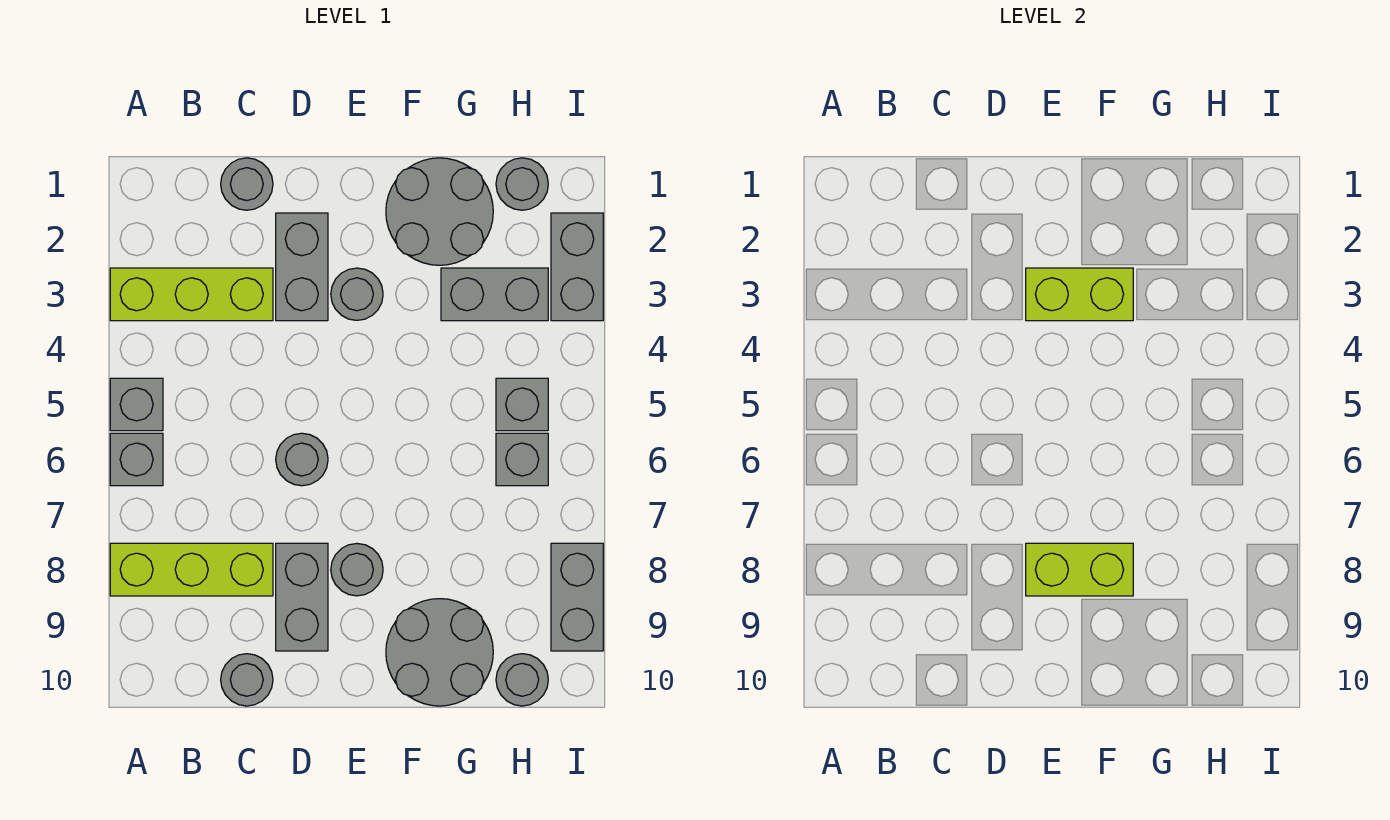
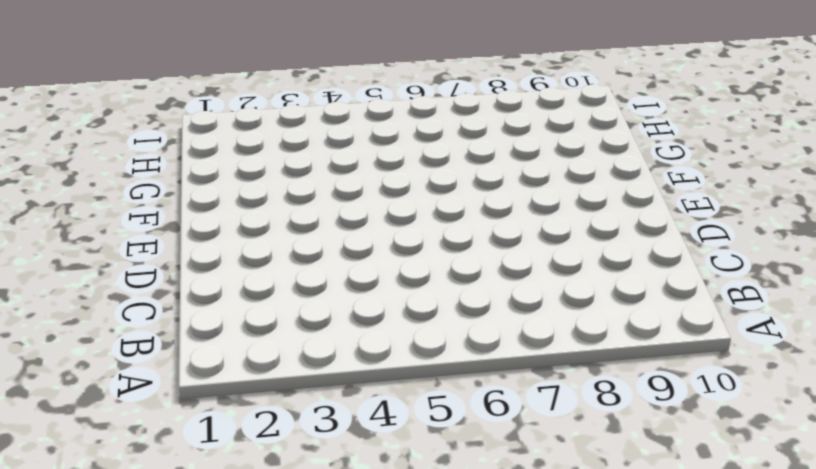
none -> lime 1x3 brick [110,268,273,321]
none -> grey 1x1 brick [110,378,163,431]
none -> grey 1x1 brick [110,433,163,486]

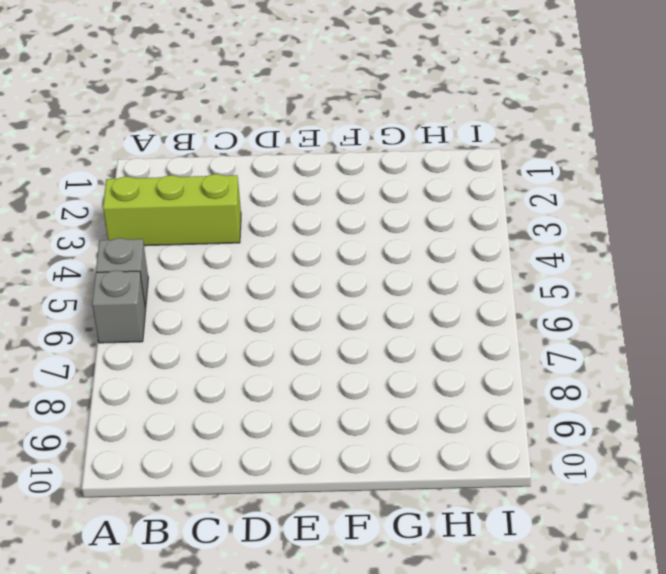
none -> lime 1x3 brick [110,543,273,596]
none -> grey 1x1 round brick [221,158,273,210]
none -> grey 1x1 round brick [221,654,273,706]

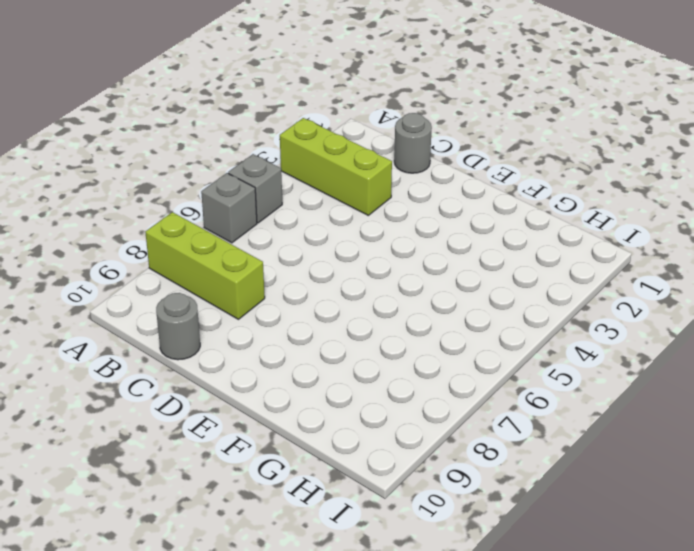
none -> grey 1x2 brick [276,213,328,321]
none -> grey 1x1 round brick [276,433,328,486]
none -> grey 1x2 brick [276,543,328,651]

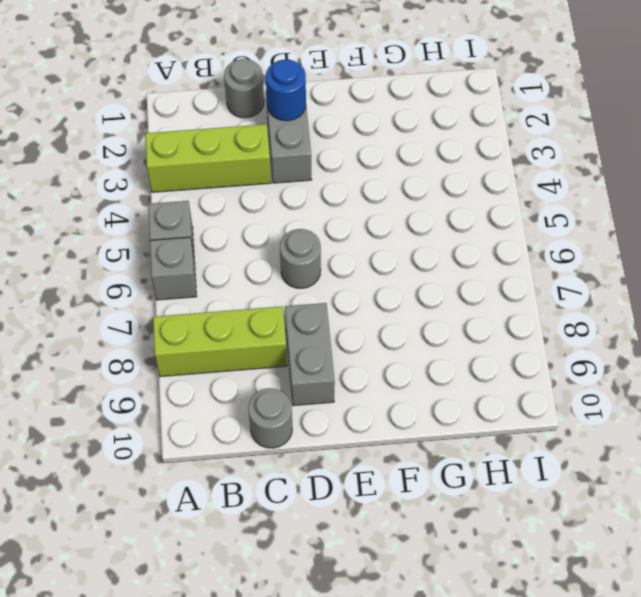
blue 1x1 round brick [266,60,306,121] -> none
none -> grey 1x1 round brick [331,268,383,320]
none -> grey 1x1 round brick [331,544,383,596]
none -> grey 2x2 round brick [386,158,493,265]

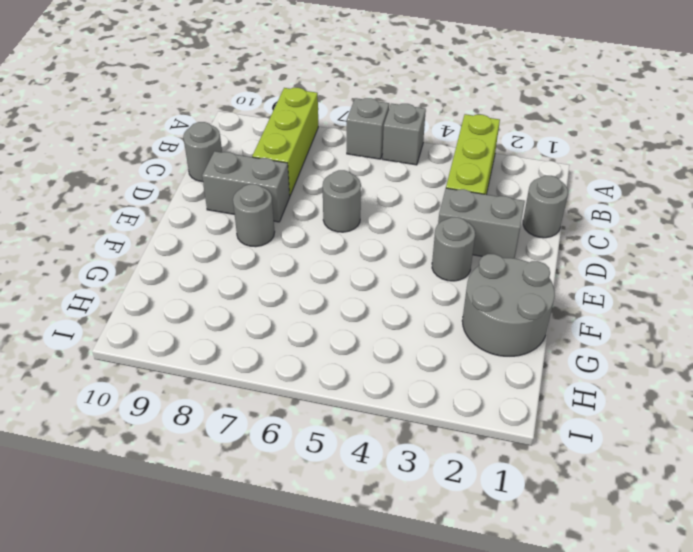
none -> grey 2x2 round brick [386,599,493,706]
none -> grey 1x2 brick [441,268,548,321]
none -> grey 1x1 round brick [496,158,548,210]

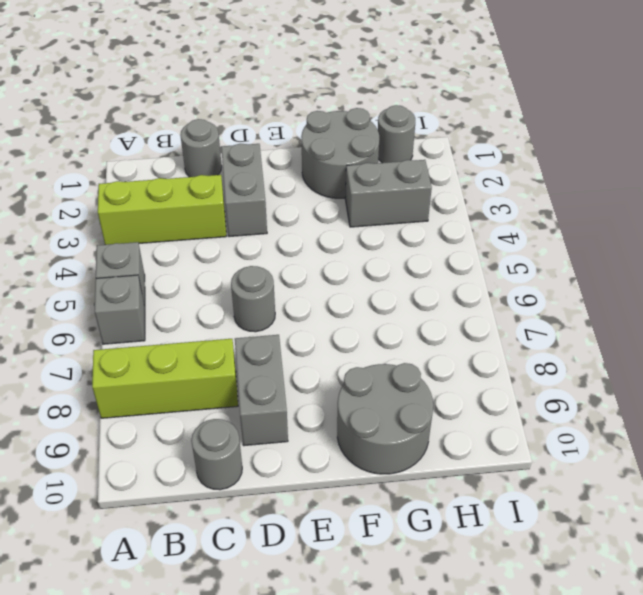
none -> grey 1x1 round brick [331,268,383,320]
none -> grey 1x1 round brick [331,544,383,596]
none -> grey 1x1 brick [496,378,548,431]

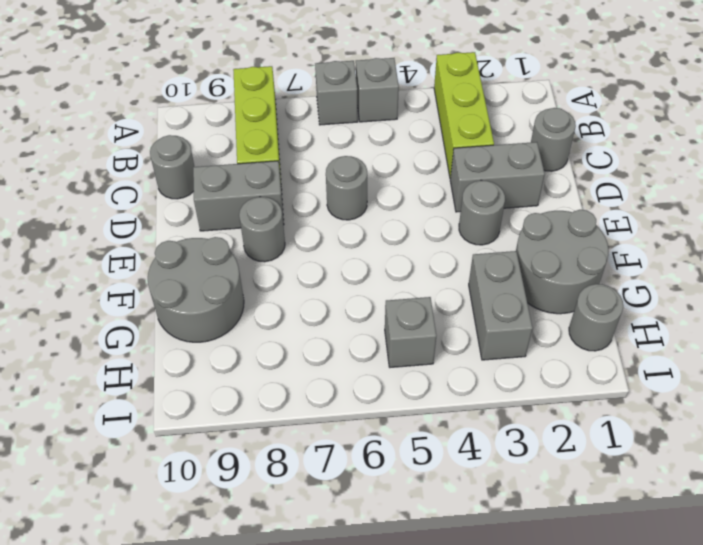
none -> grey 1x1 brick [496,433,548,486]
none -> grey 1x1 round brick [496,654,548,706]
none -> grey 1x2 brick [551,213,603,321]

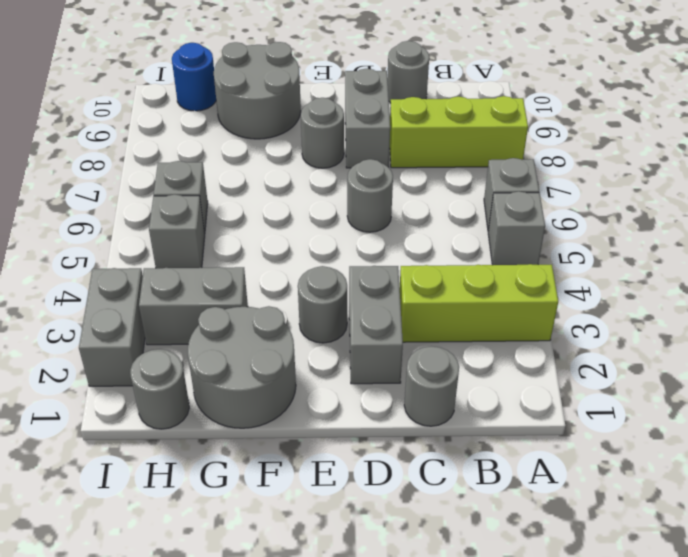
blue 1x1 round brick [172,43,216,111] -> grey 1x1 round brick [496,654,548,706]
none -> grey 1x2 brick [551,543,603,651]
none -> lime 1x2 brick [1026,268,1133,321]
none -> lime 1x2 brick [1026,543,1133,596]

